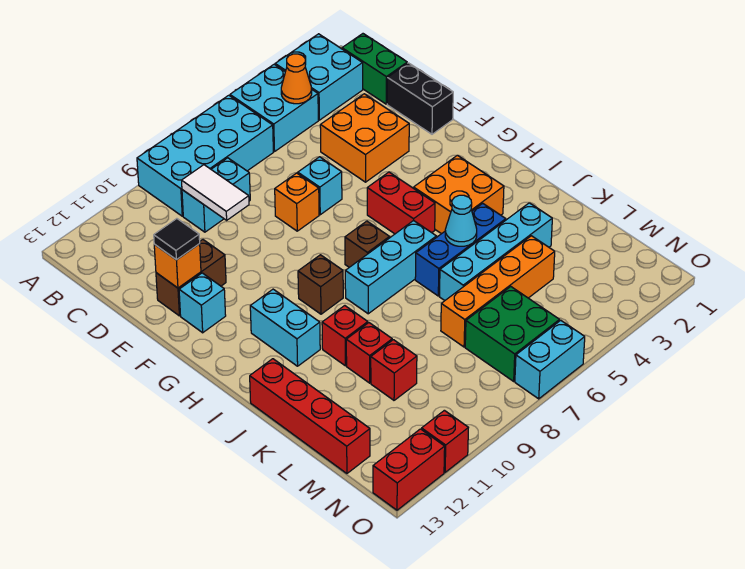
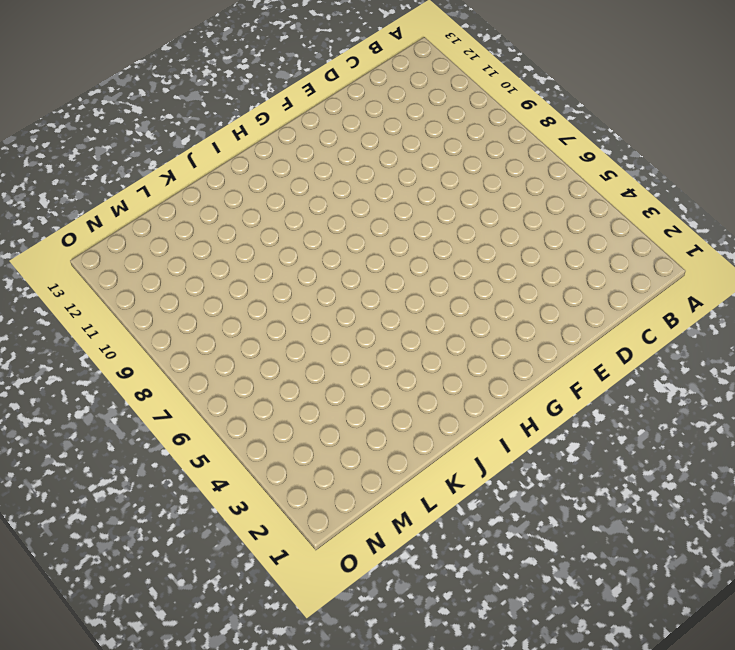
none -> cyan 2x2 brick [275,34,363,120]
none -> cyan 2x2 brick [230,64,318,152]
none -> cyan 2x4 brick [137,95,273,216]
none -> green 1x2 brick [342,34,407,104]

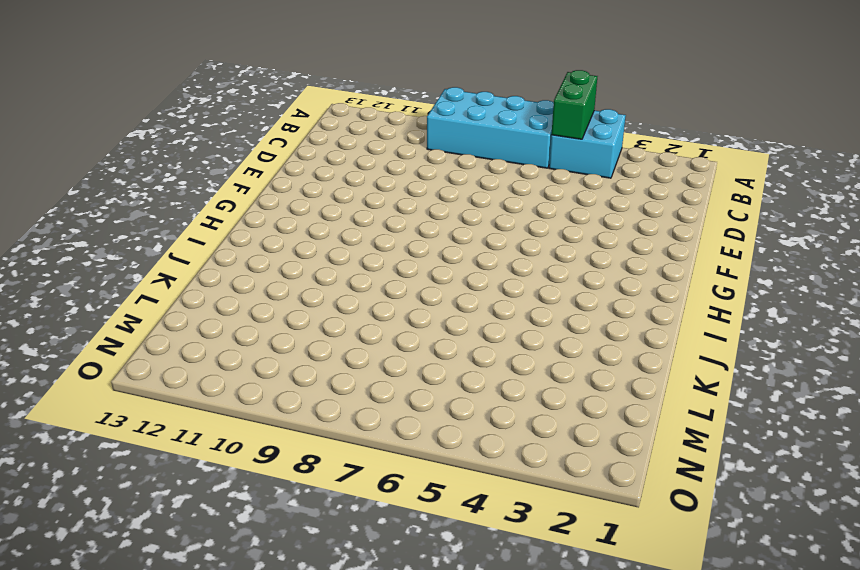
green 1x2 brick [552,70,597,139] -> green 1x2 brick moved to [342,34,407,104]
none -> cyan 2x2 brick [275,34,363,120]
none -> cyan 1x2 brick [182,158,250,232]
none -> black 1x2 brick [387,63,453,134]
none -> orange 2x2 brick [320,94,409,182]

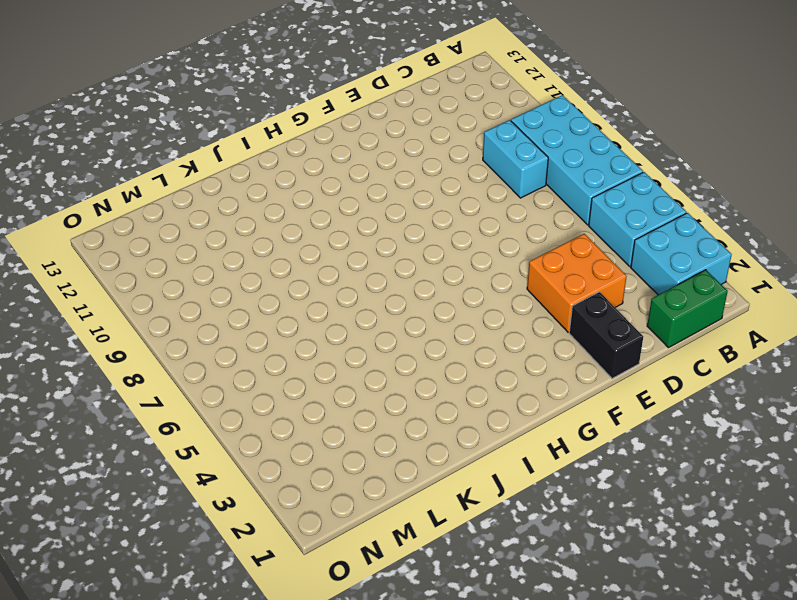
black 1x2 brick [569,292,643,379] -> black 1x2 brick turned to [387,63,453,134]
none -> cyan 1x1 brick [298,157,342,215]
none -> orange 1x1 brick [275,173,319,231]
none -> brown 1x2 brick [156,240,226,316]
none -> cyan 1x1 brick [179,273,226,333]

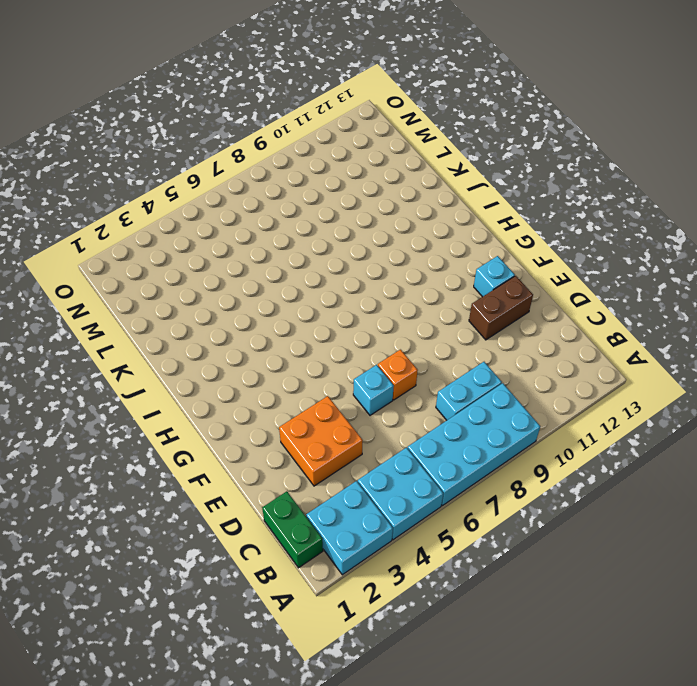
none -> black 1x2 brick [387,63,453,134]
none -> red 1x2 brick [367,172,435,234]
none -> orange 2x2 brick [414,155,504,234]
none -> brown 1x1 brick [345,221,390,267]

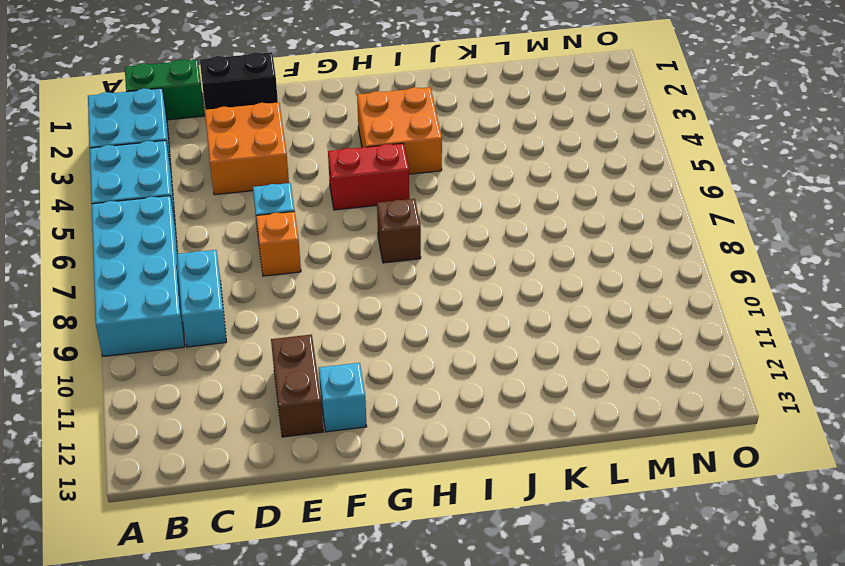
none -> brown 1x1 brick [298,255,343,314]
none -> cyan 1x2 brick [250,289,320,366]
none -> cyan 1x3 brick [345,221,436,314]
none -> blue 1x3 brick [415,204,506,296]

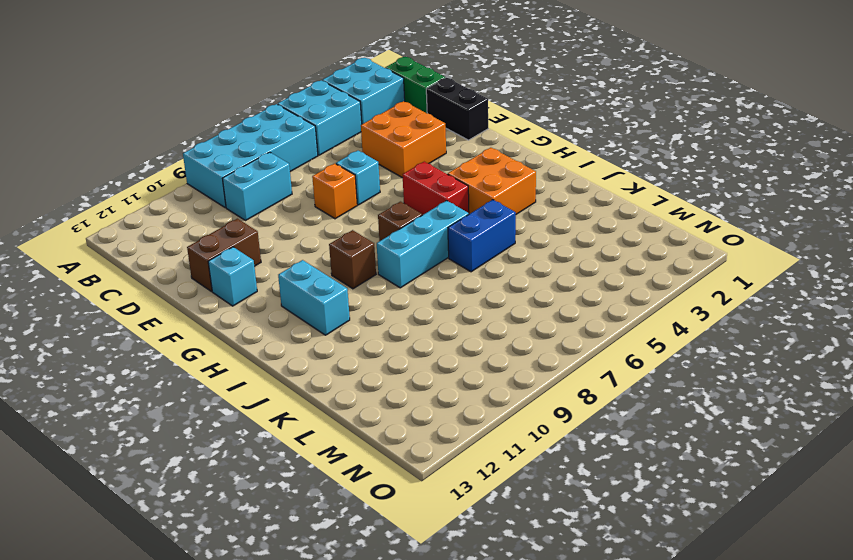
blue 1x2 brick [448,200,516,272] -> blue 1x3 brick [415,204,506,296]
none -> red 1x1 brick [322,306,368,366]
none -> red 1x4 brick [250,359,370,473]
none -> cyan 1x4 brick [439,203,552,300]
none -> red 1x1 brick [346,323,392,383]

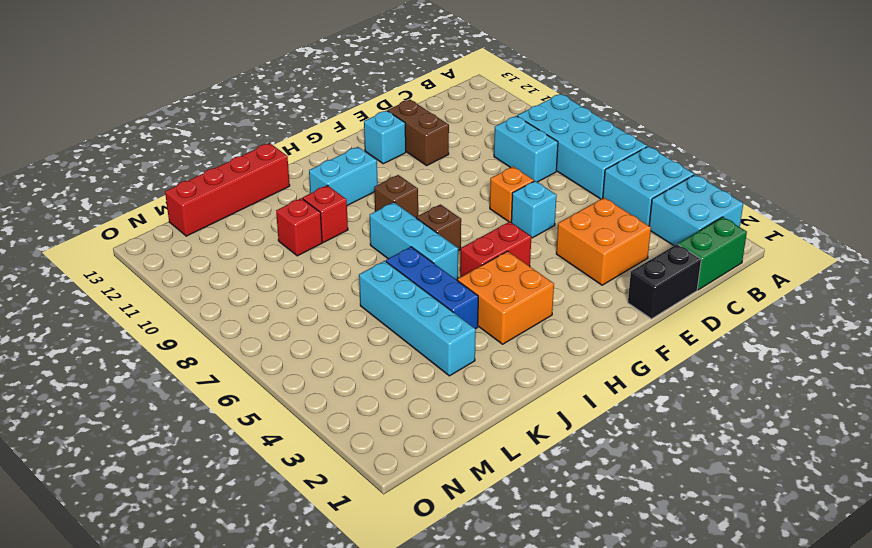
none -> orange 1x4 brick [441,236,555,347]
none -> red 1x1 brick [371,340,417,400]
none -> green 2x2 brick [465,287,559,381]
none -> cyan 1x2 brick [515,320,585,399]

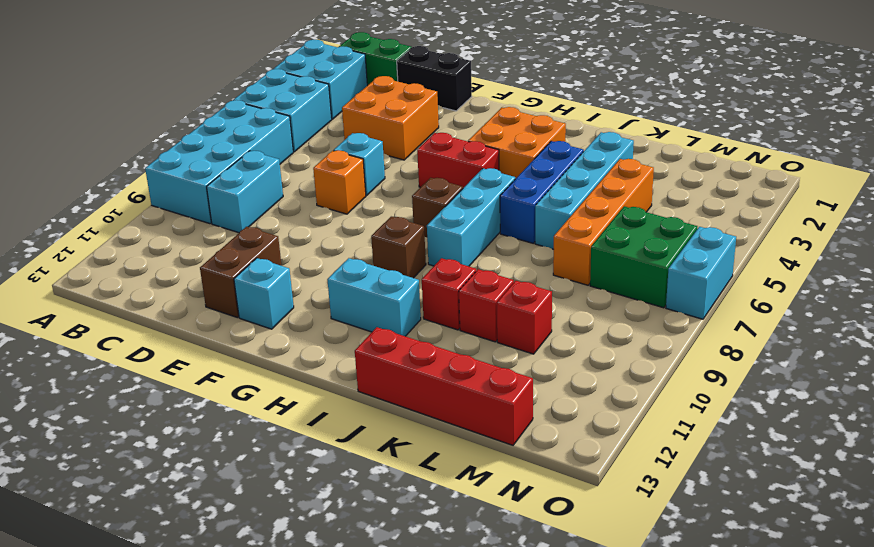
none -> red 1x1 brick [422,410,468,472]
none -> red 1x2 brick [373,429,445,510]
none -> orange 1x1 cone [281,54,312,104]
none -> white 1x2 tile [182,165,249,220]

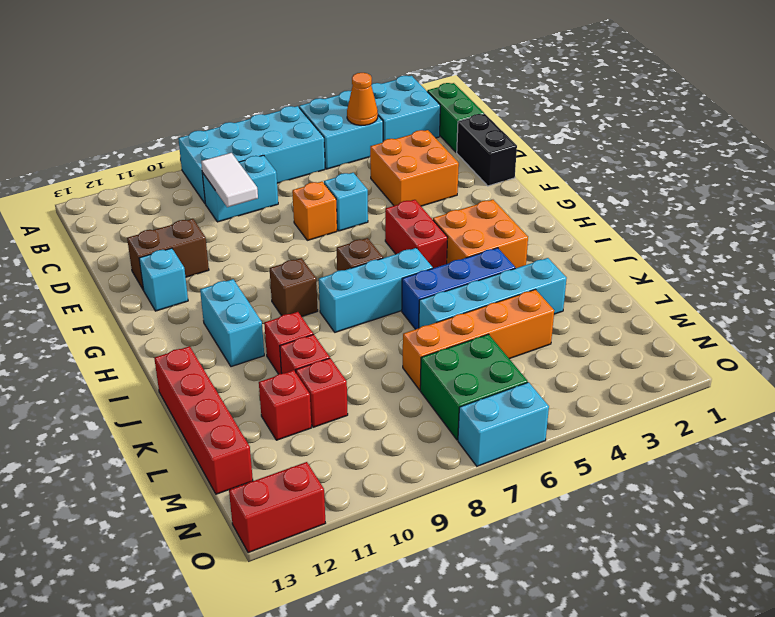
red 1x1 brick [259,370,311,440] -> red 1x1 brick moved to [422,410,468,472]
none -> orange 1x1 brick [154,244,201,288]
none -> cyan 1x1 cone [445,195,477,246]
none -> black 1x1 tile [154,219,200,260]

